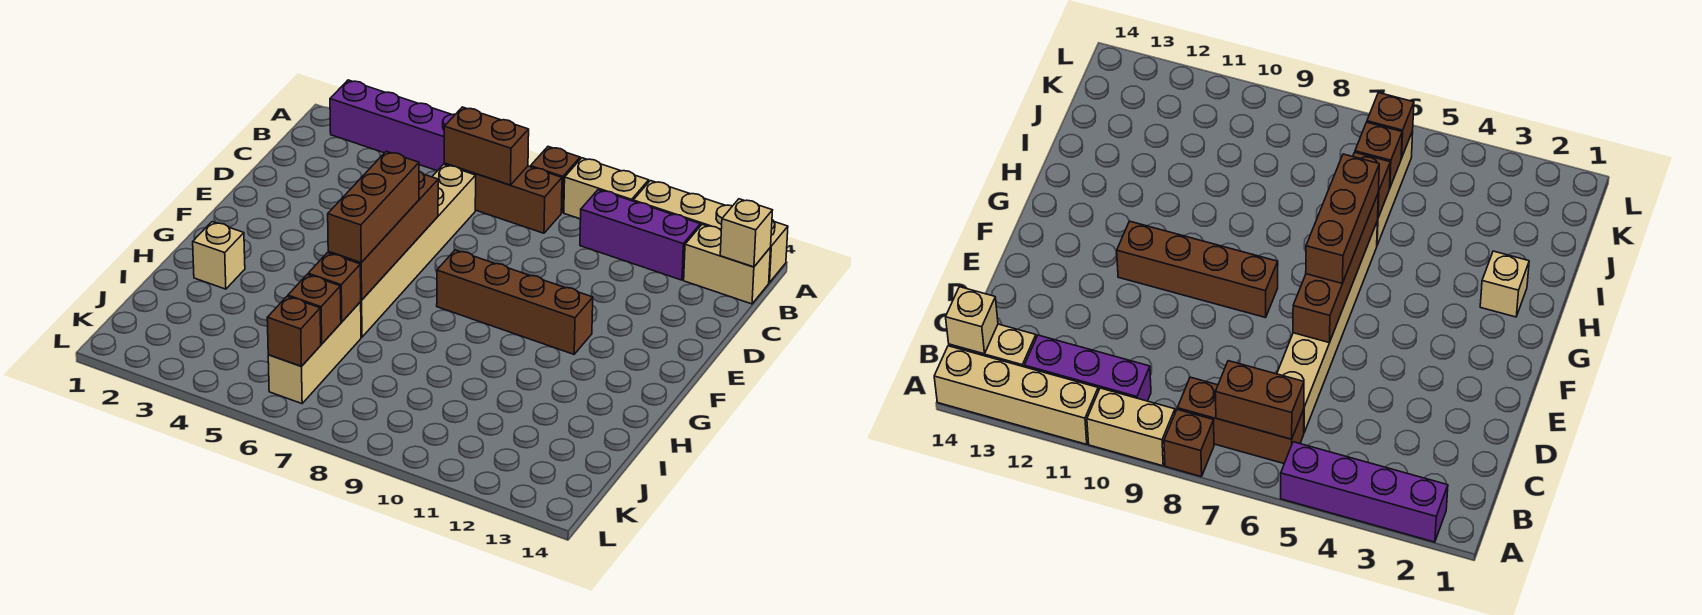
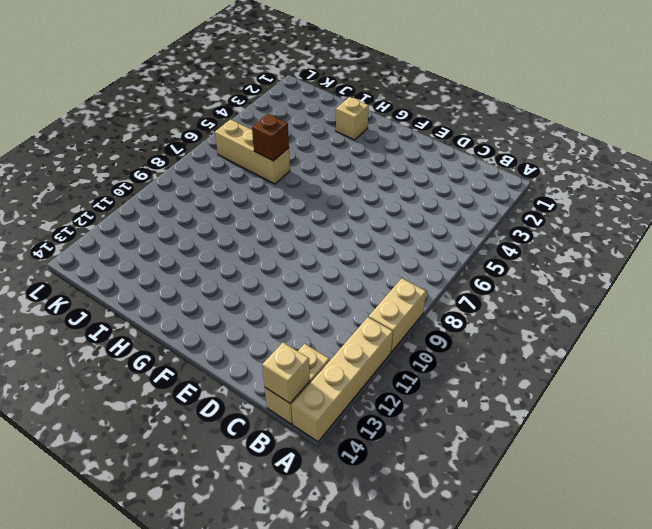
none -> purple 1x4 brick [330,80,455,171]
none -> brown 1x1 brick [531,147,580,213]
none -> brown 1x3 brick [444,163,562,233]

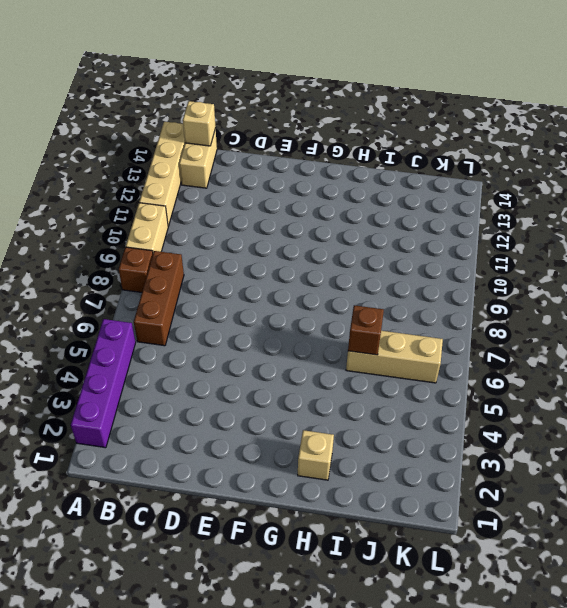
none -> purple 1x3 brick [580,190,700,280]
none -> tan 1x6 brick [361,164,476,337]
none -> brown 1x4 brick [437,250,593,354]

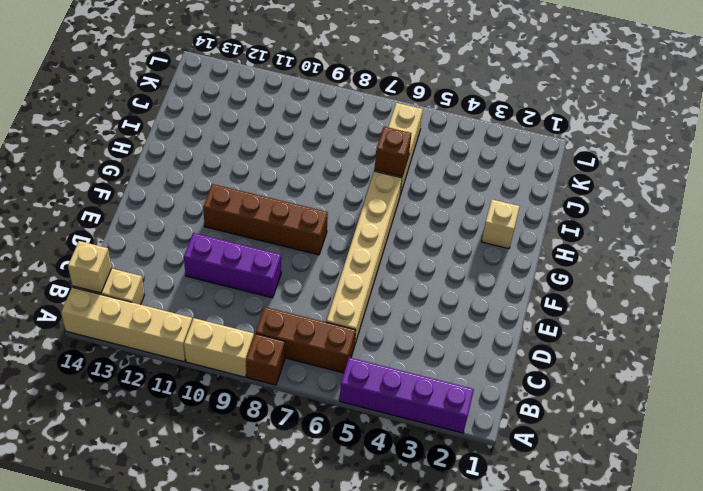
purple 1x3 brick [184,233,281,298] -> purple 1x3 brick moved to [580,190,700,280]
none -> brown 1x2 brick [444,107,529,185]
none -> brown 1x4 brick [328,171,438,300]
none -> brown 1x1 brick [288,274,341,344]

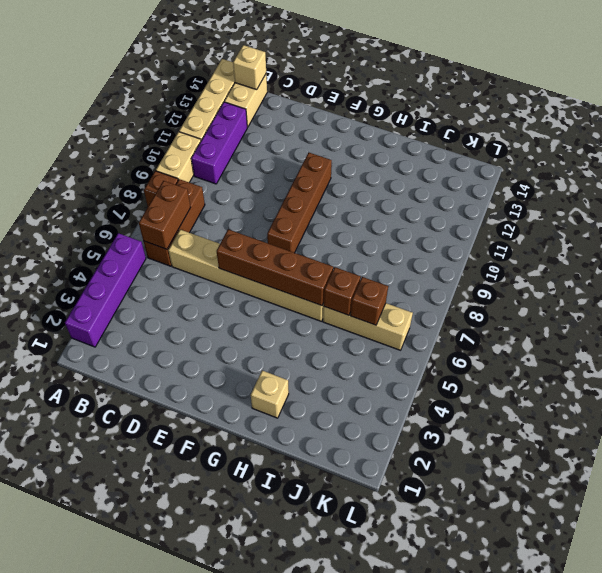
none -> brown 1x1 brick [267,296,321,366]
none -> brown 1x3 brick [328,151,419,263]

